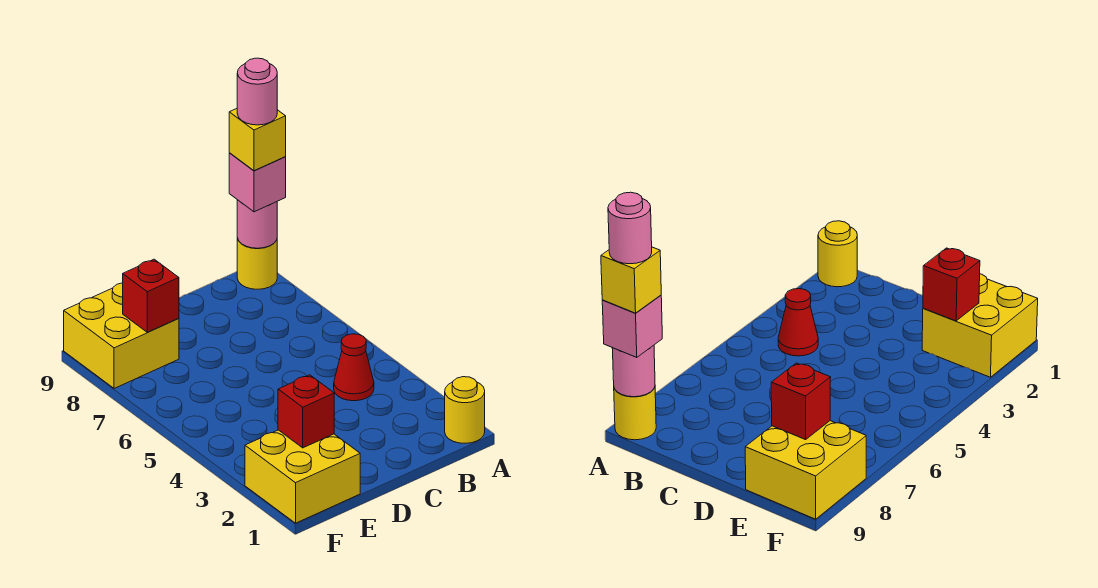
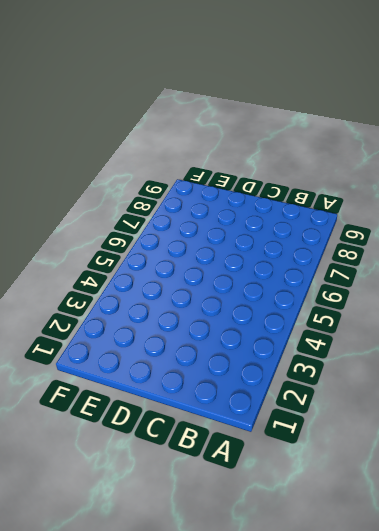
none -> yellow 1x1 round brick [445,377,485,443]
none -> yellow 1x1 round brick [237,238,277,289]

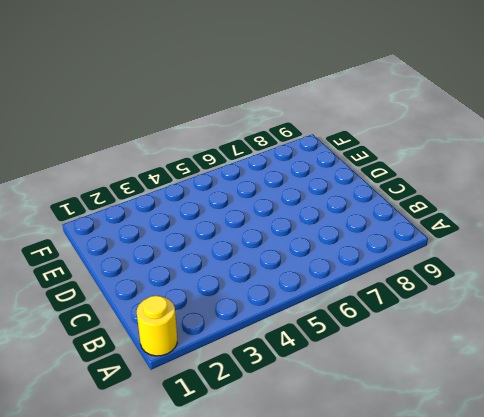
none -> yellow 1x1 round brick [237,238,277,289]
none -> red 1x1 cone [334,334,374,401]

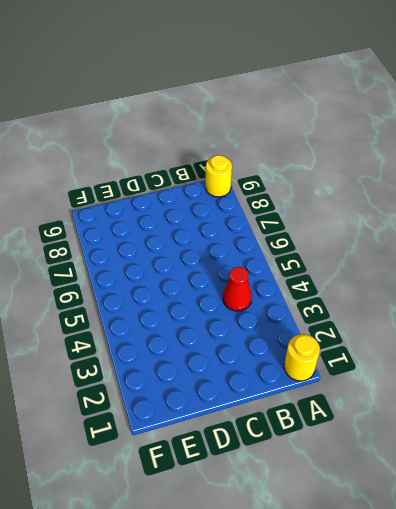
none -> yellow 2x2 brick [245,430,360,523]
none -> yellow 2x2 brick [64,283,179,388]

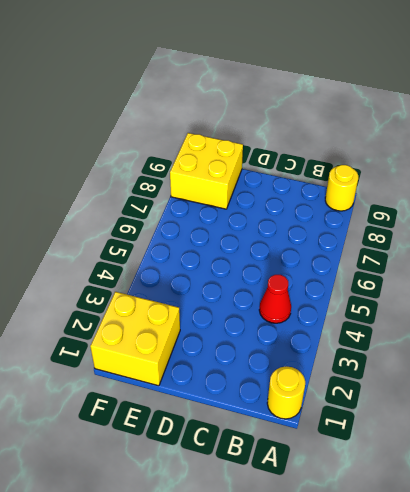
none -> pink 1x1 round brick [237,200,277,248]
none -> red 1x1 brick [278,375,334,448]

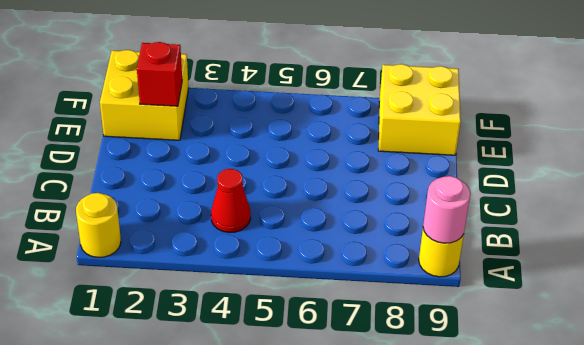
none -> red 1x1 brick [123,259,179,332]
none -> pink 1x1 brick [229,153,286,212]

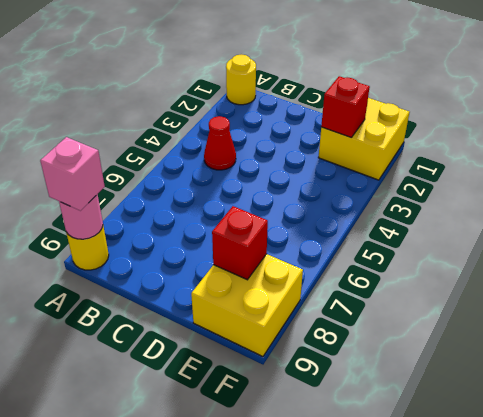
none -> yellow 1x1 brick [229,109,286,171]
none -> pink 1x1 round brick [237,58,277,125]

